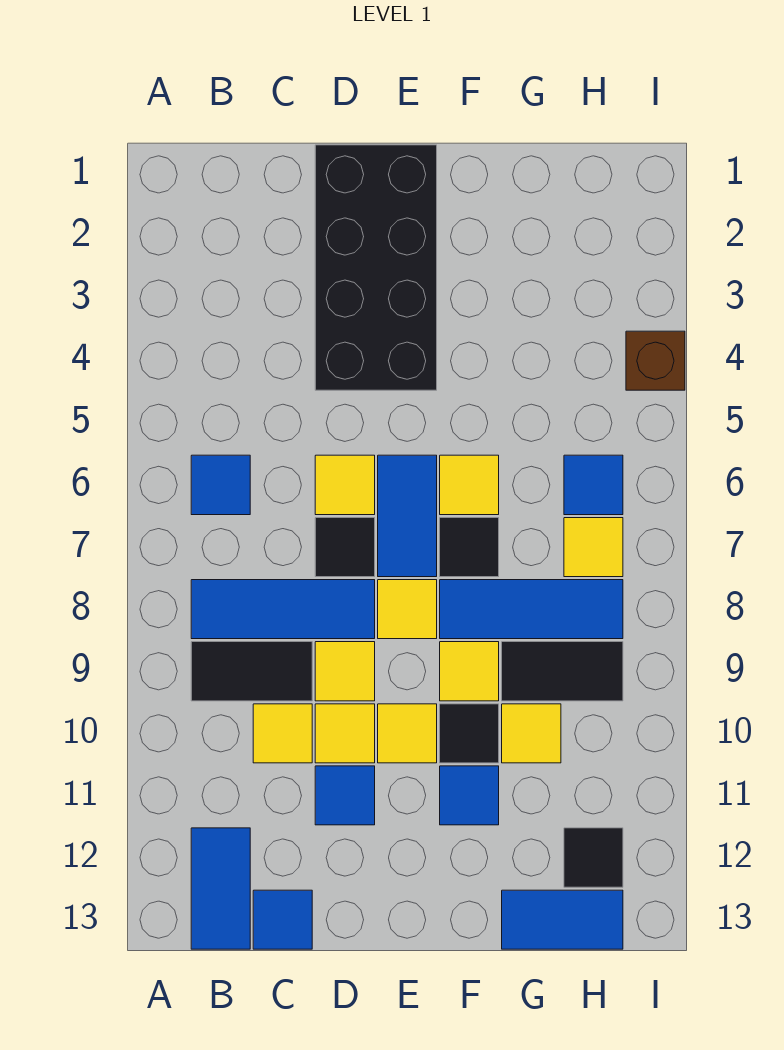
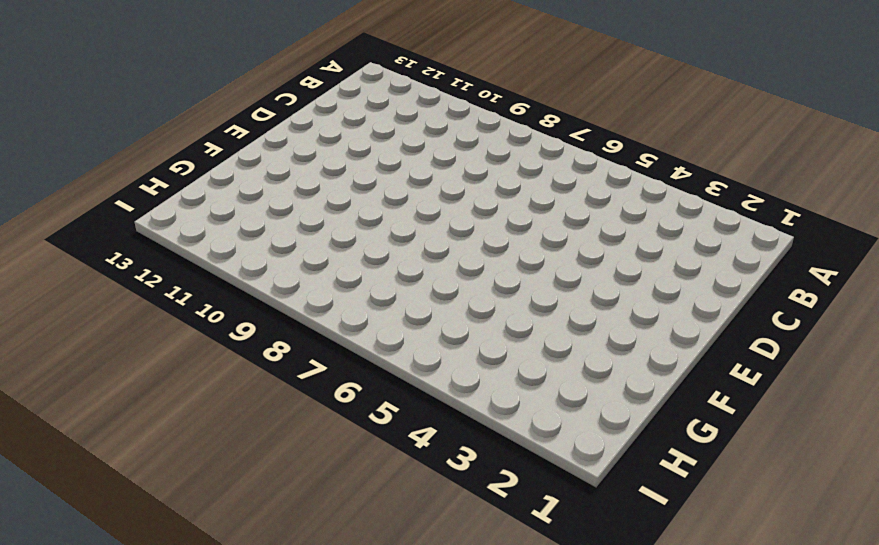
none -> blue 1x1 tile [191,455,250,515]
none -> blue 1x3 tile [191,580,375,639]
none -> black 1x2 tile [191,642,312,701]

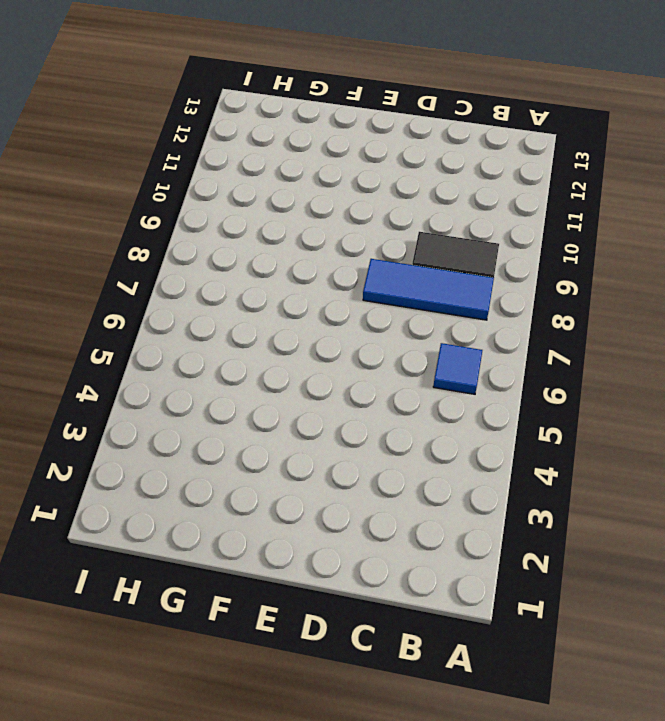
none -> blue 1x2 tile [191,828,250,949]
none -> yellow 1x1 tile [253,704,312,763]
none -> blue 1x1 tile [253,890,312,949]

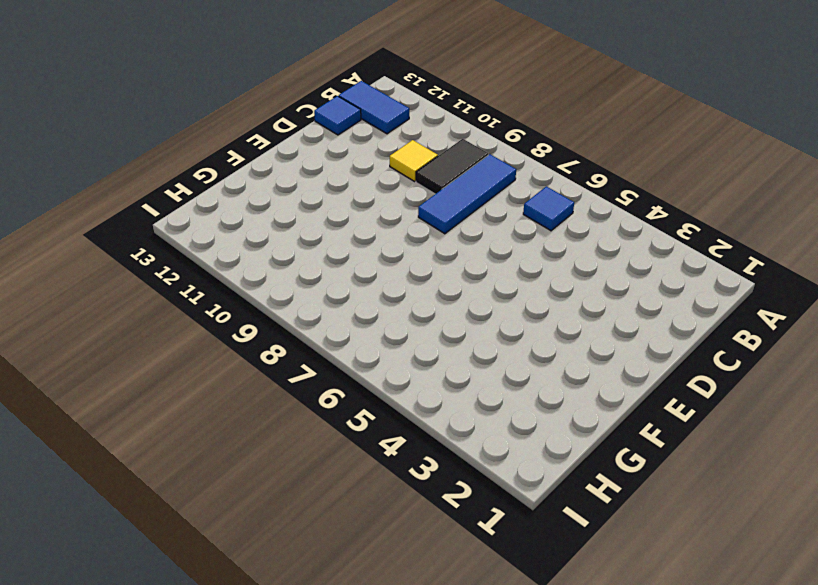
none -> black 2x4 brick [315,145,437,390]
none -> yellow 1x1 tile [315,455,375,515]
none -> black 1x1 tile [315,518,375,577]

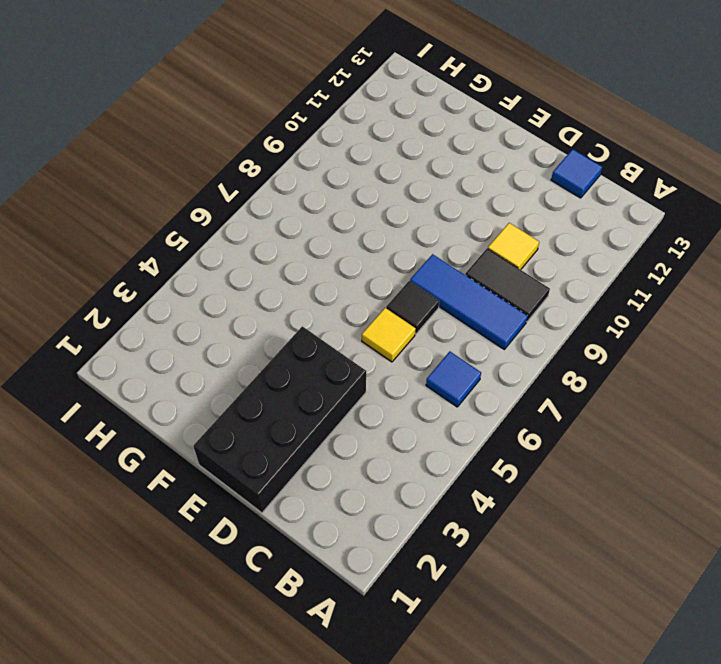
none -> blue 1x2 tile [191,828,250,949]
none -> yellow 1x1 tile [315,642,375,701]
none -> yellow 1x1 tile [315,704,375,763]

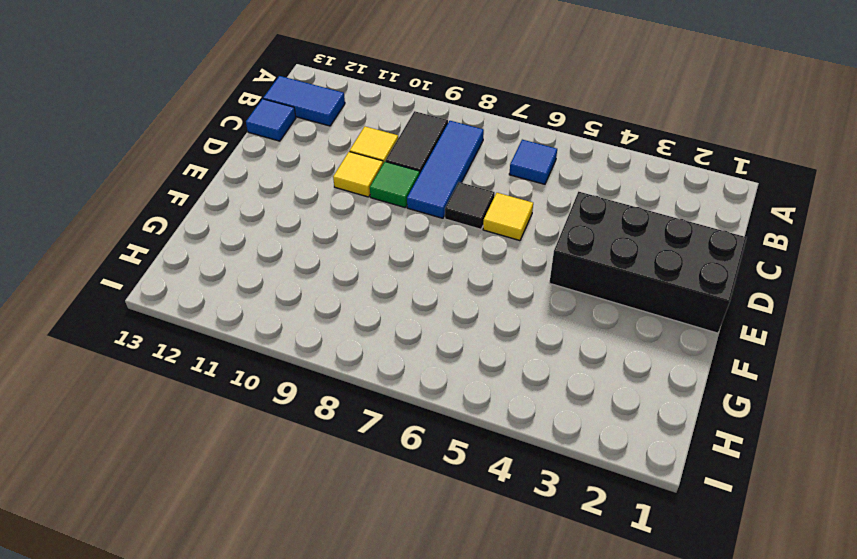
green 1x1 tile [370,162,420,208] -> yellow 1x1 tile [315,642,375,701]
none -> blue 1x1 tile [315,766,375,825]
none -> blue 1x2 tile [378,455,437,577]
none -> yellow 1x1 tile [378,580,437,639]

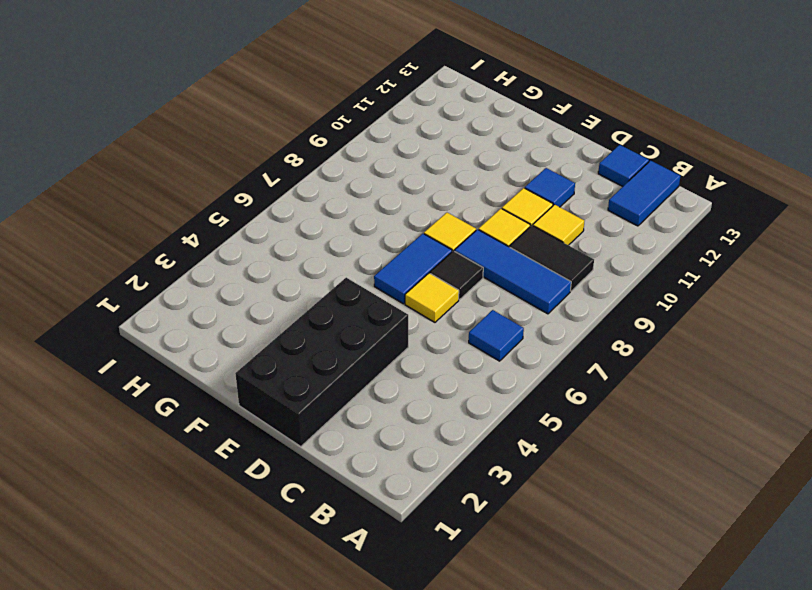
none -> yellow 1x1 tile [378,704,437,763]
none -> yellow 1x1 tile [440,455,499,515]
none -> black 1x1 tile [440,518,499,577]

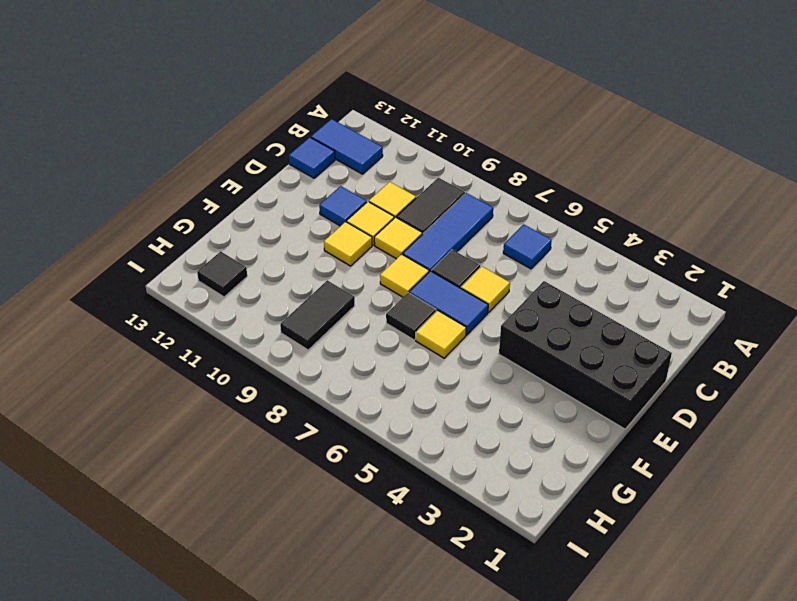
none -> blue 1x3 tile [440,580,623,639]
none -> yellow 1x1 tile [440,642,499,701]
none -> black 1x1 tile [440,704,499,763]

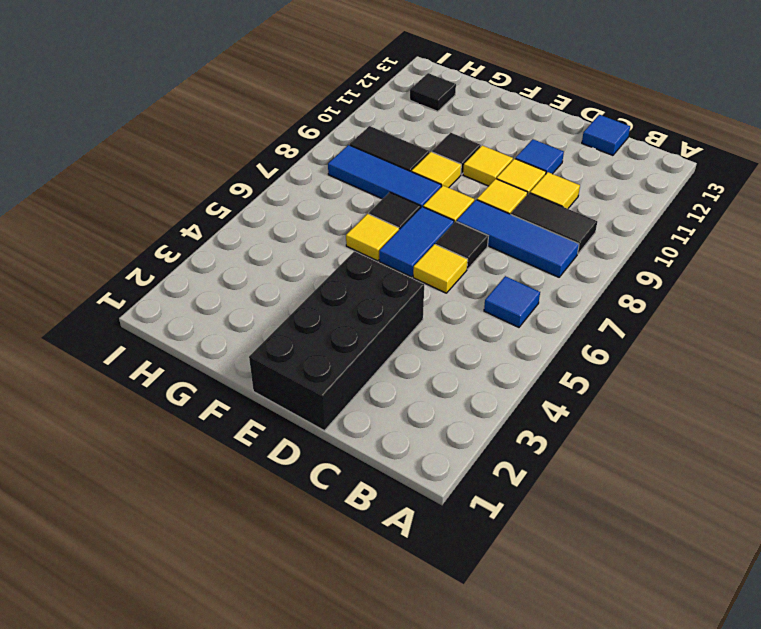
none -> blue 1x2 tile [191,828,250,949]
none -> blue 1x1 tile [440,766,499,825]
none -> yellow 1x1 tile [502,704,561,763]

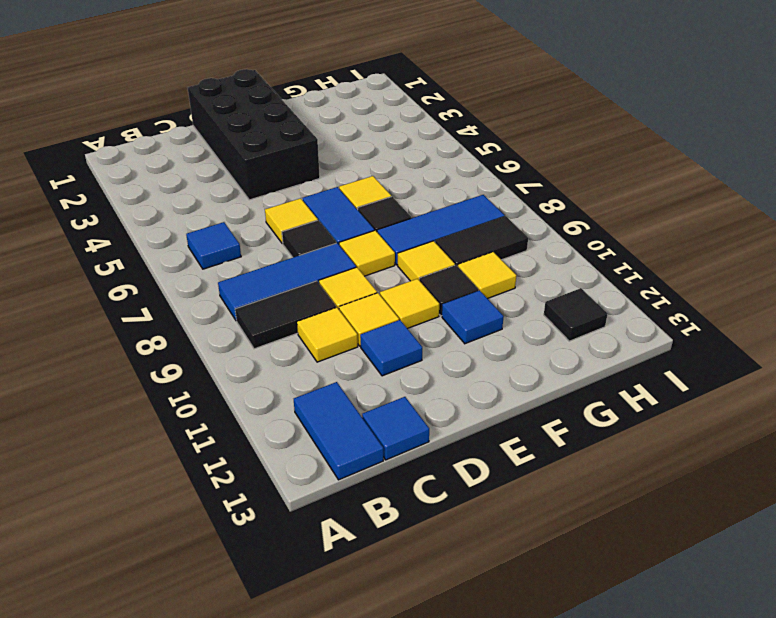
none -> blue 1x2 tile [502,890,623,949]
none -> blue 1x1 tile [564,455,623,515]
none -> yellow 1x1 tile [564,518,623,577]

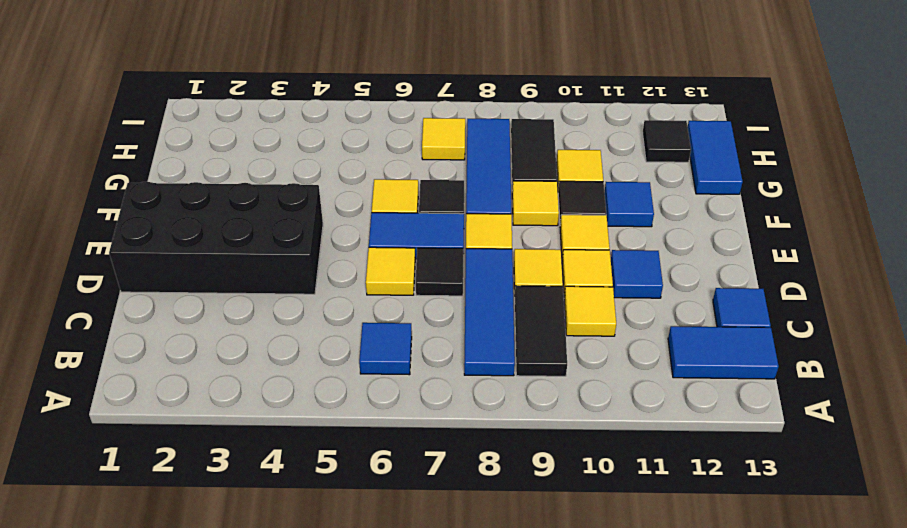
none -> blue 1x1 tile [564,455,623,515]
none -> brown 1x1 brick [626,331,685,390]

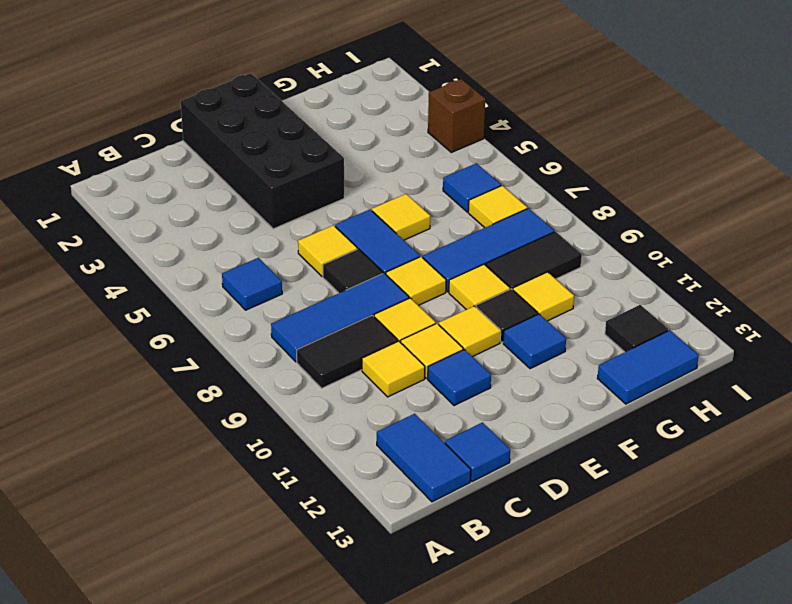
none -> black 1x1 tile [440,518,499,577]

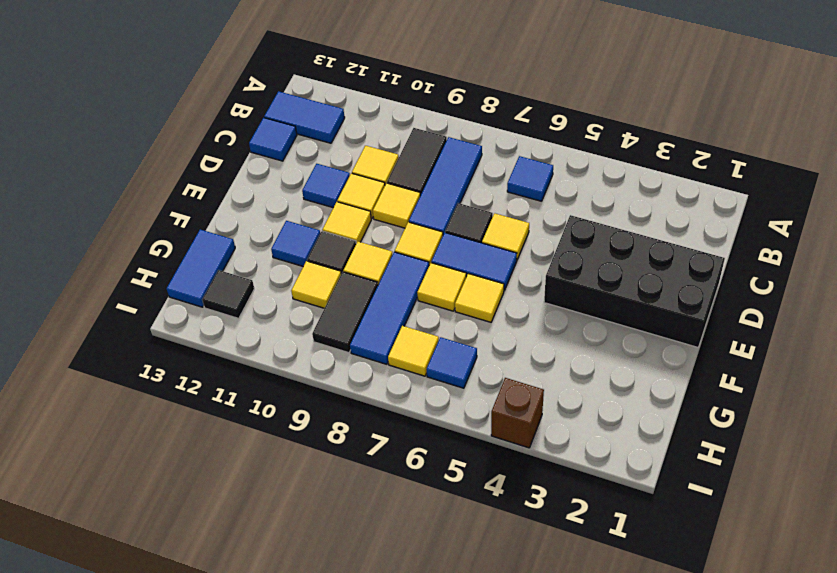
yellow 1x1 tile [417,263,466,311] -> black 1x1 tile [440,518,499,577]

